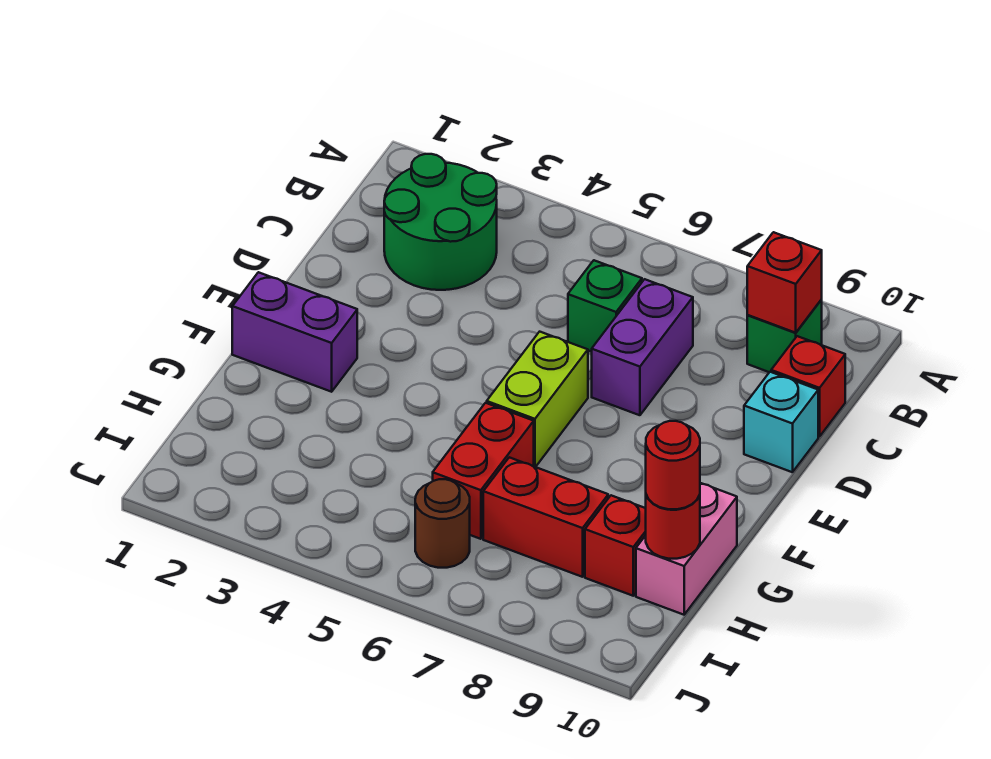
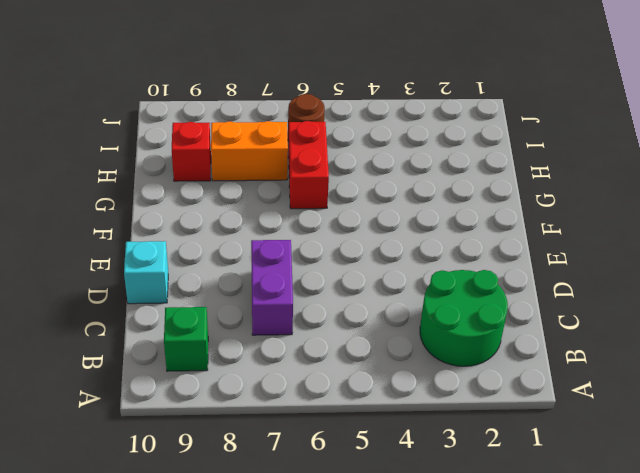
orange 1x2 brick [211,121,288,181] -> red 1x2 brick [483,457,608,577]
none -> green 1x1 brick [568,260,642,352]
none -> red 1x1 brick [771,336,845,437]
none -> lime 1x2 brick [487,332,588,467]

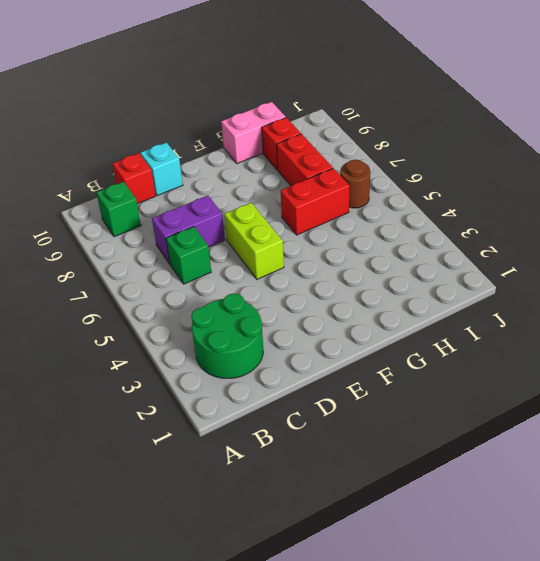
lime 1x2 brick [224,203,284,279] -> lime 1x2 brick turned to [487,332,588,467]
none -> purple 1x2 brick [232,272,357,392]
none -> red 1x1 brick [747,232,822,333]
none -> red 1x1 round brick [646,495,700,559]

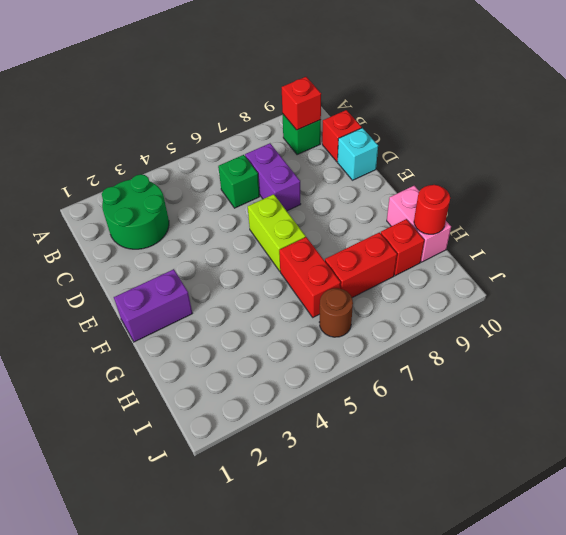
none -> red 1x1 round brick [646,421,700,509]

